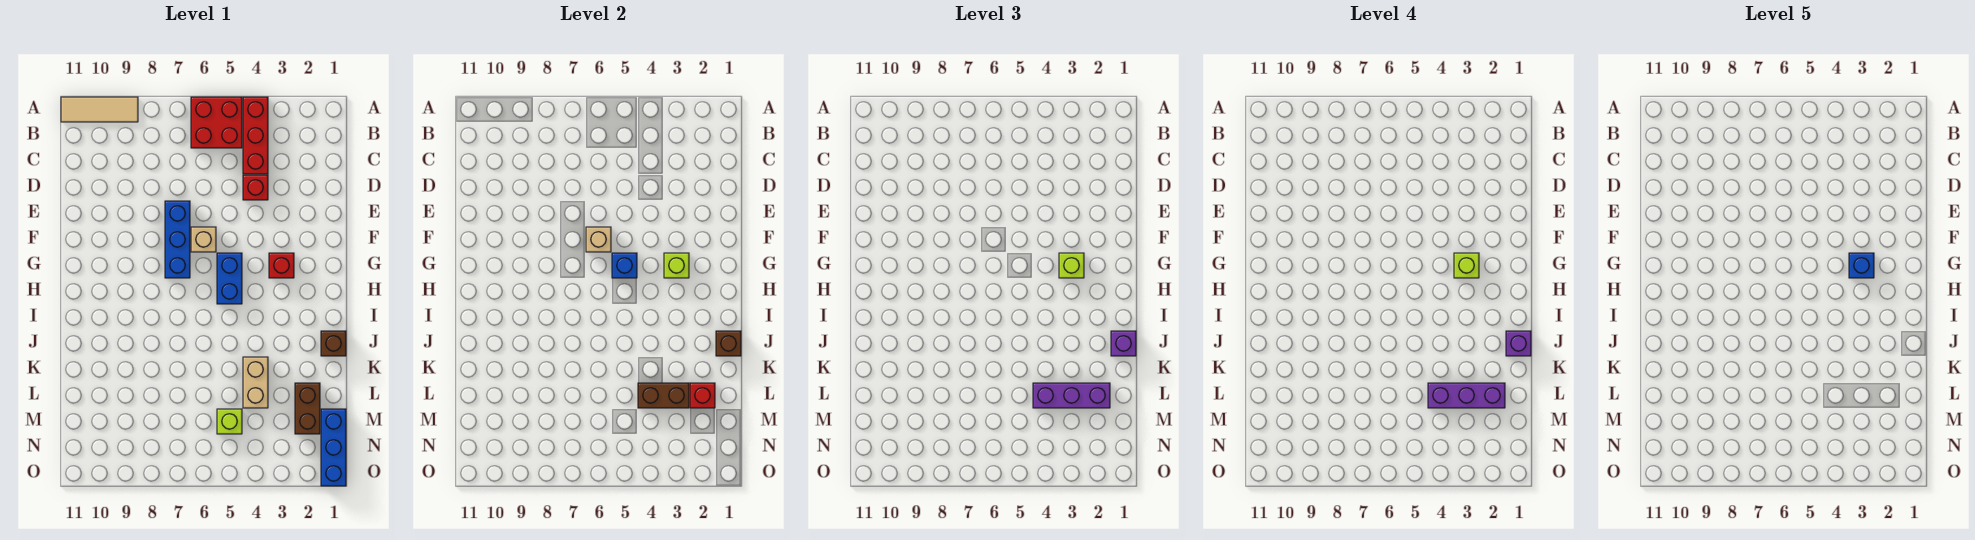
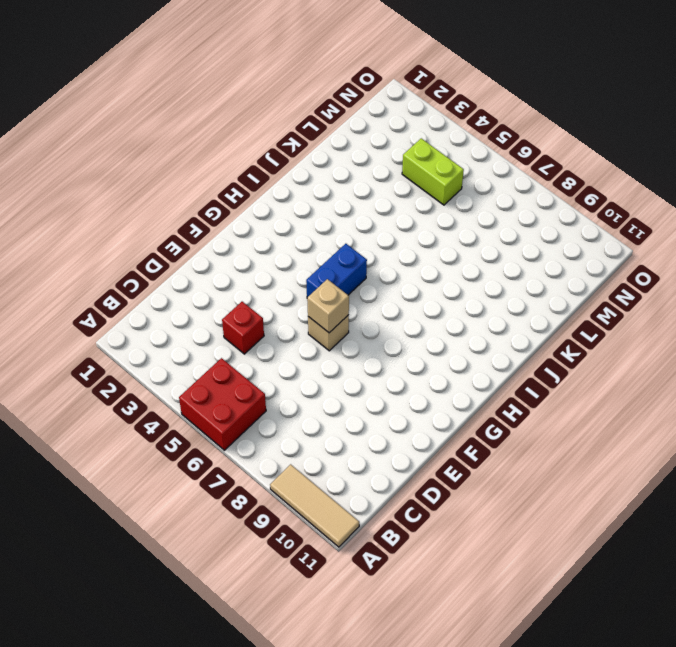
lime 1x2 brick [402,138,464,205] -> lime 1x1 brick [217,409,242,434]
none -> red 1x3 brick [243,97,268,174]
none -> blue 1x3 brick [165,201,190,278]
none -> red 1x1 brick [269,253,294,278]

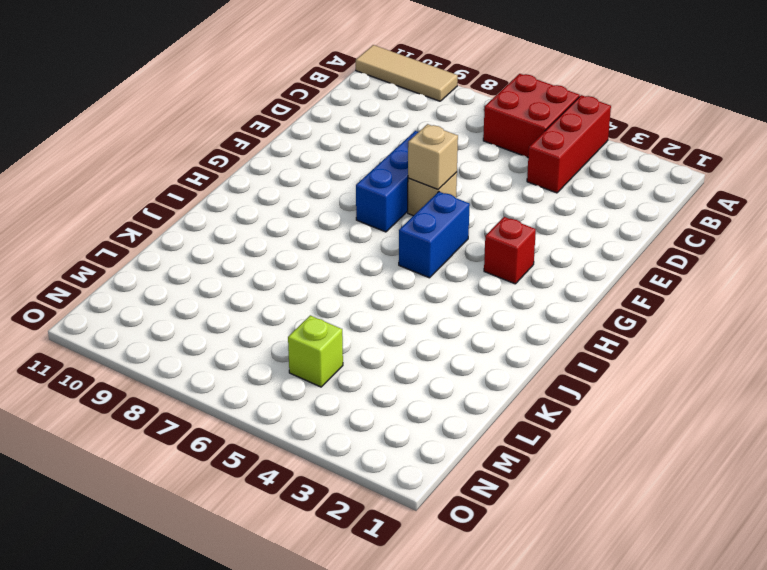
none -> red 1x1 brick [243,175,268,200]
none -> brown 1x1 brick [321,331,346,356]
none -> tan 1x2 brick [243,357,268,408]

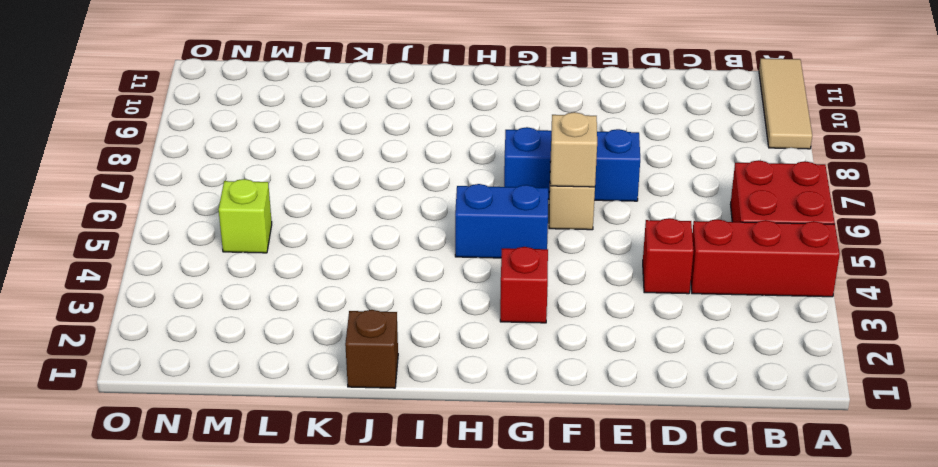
none -> tan 1x2 brick [243,357,268,408]
none -> brown 1x2 brick [295,383,320,434]
none -> blue 1x3 brick [321,409,346,486]

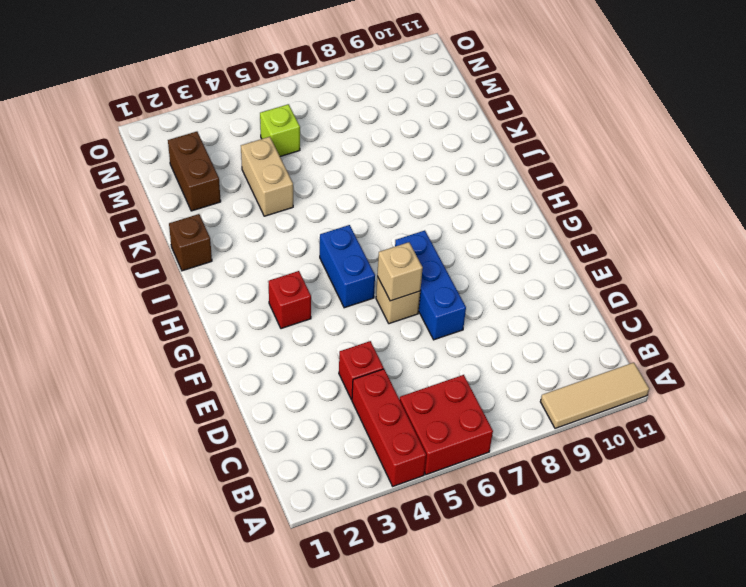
none -> blue 1x3 brick [321,409,346,486]
none -> lime 1x1 brick [664,253,689,278]
none -> blue 1x1 brick [612,253,637,278]

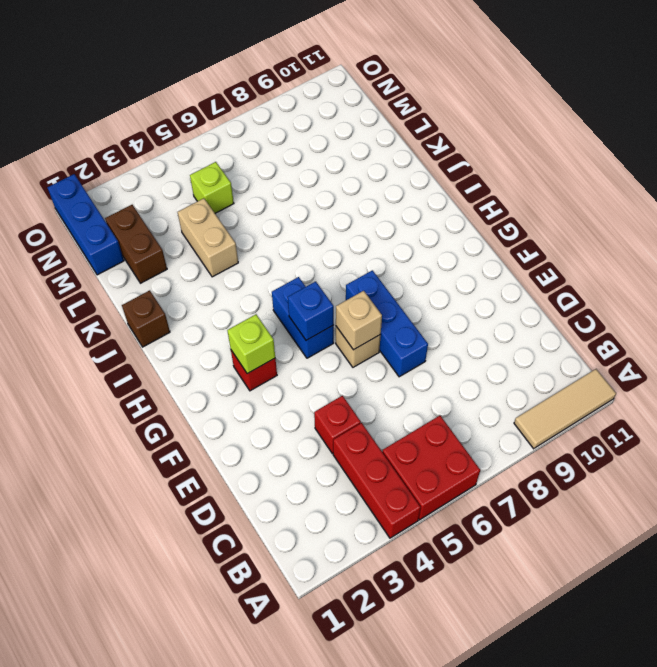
none -> brown 1x1 brick [716,331,741,356]
none -> red 1x1 brick [690,383,715,408]
none -> brown 1x2 brick [638,383,689,408]

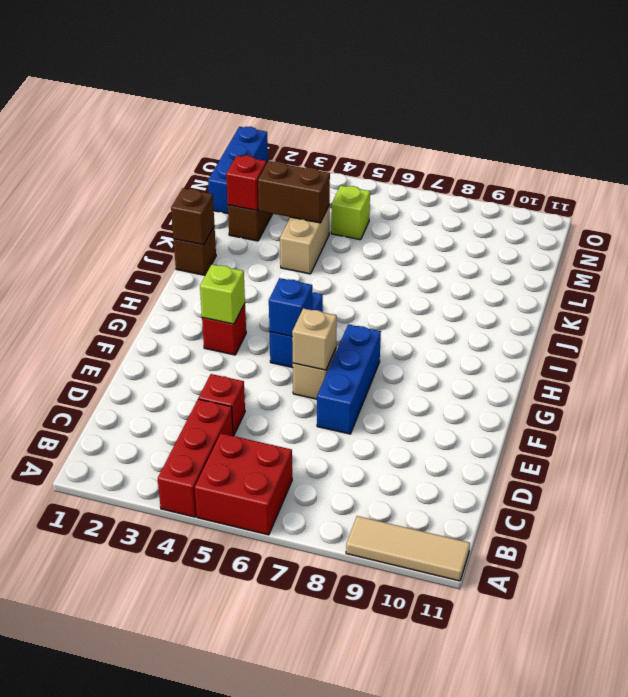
none -> lime 1x1 brick [1059,253,1084,278]
none -> purple 1x1 brick [1111,331,1136,356]
none -> purple 1x3 brick [1033,383,1110,408]

